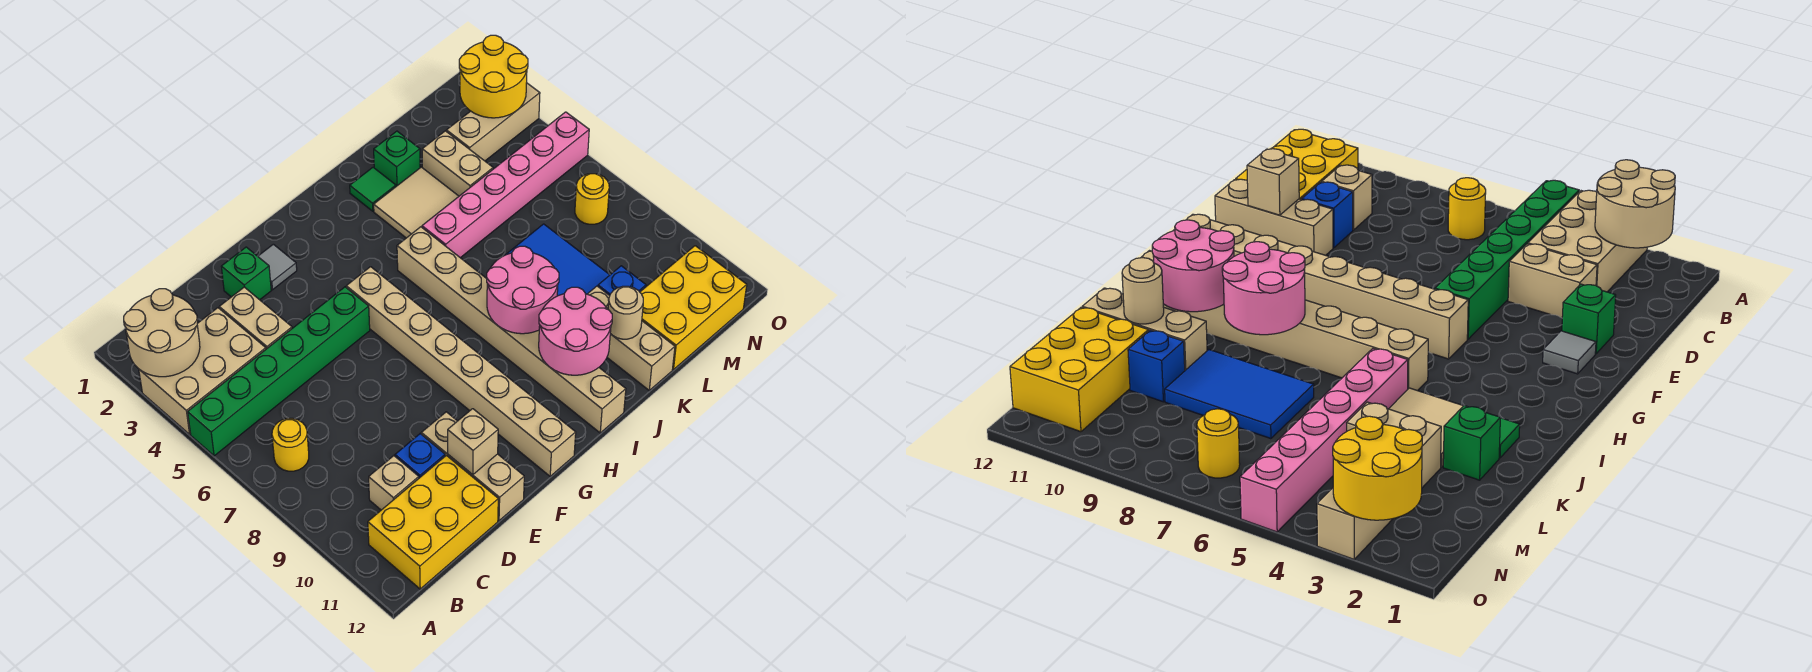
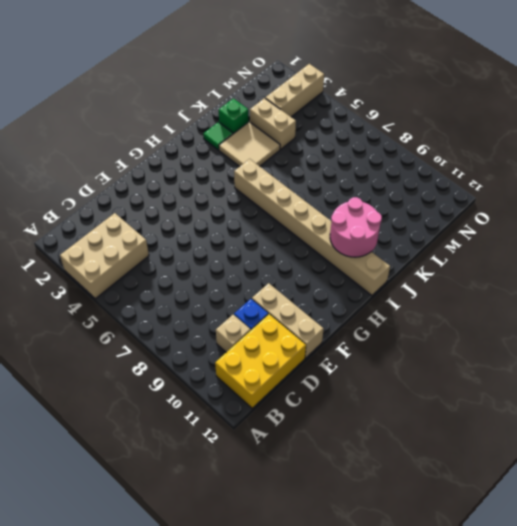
none -> green 1x6 brick [188,287,370,456]
none -> yellow 1x1 round brick [272,418,309,471]
none -> tan 1x2 brick [219,287,292,349]

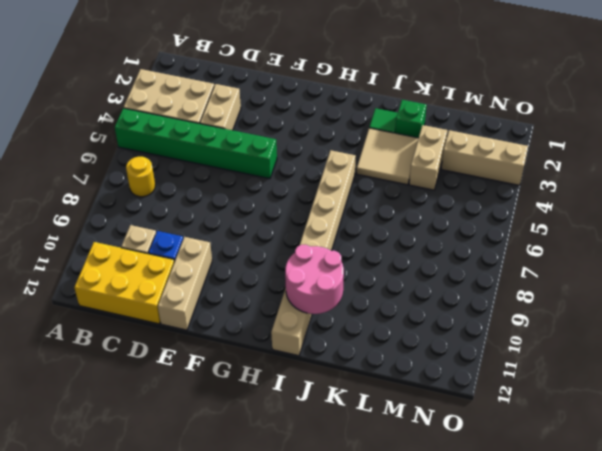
none -> green 1x1 brick [221,247,271,300]
none -> grey 1x1 tile [258,244,297,290]
none -> tan 1x8 brick [346,267,576,476]

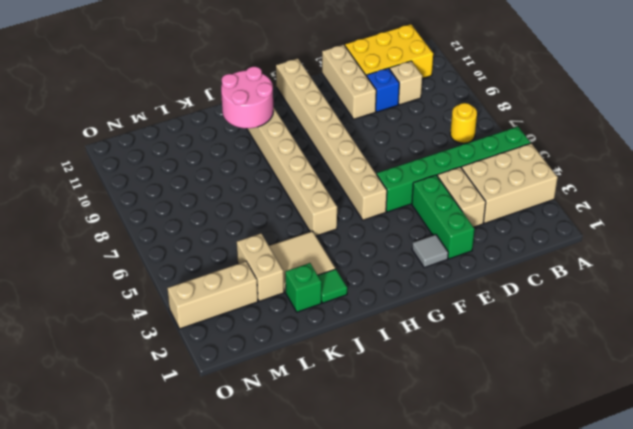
green 1x3 brick [412,175,474,259] -> green 1x1 brick [221,247,271,300]
none -> pink 1x6 brick [422,112,589,258]
none -> blue 2x3 tile [506,224,609,296]
none -> tan 1x3 brick [588,286,675,390]

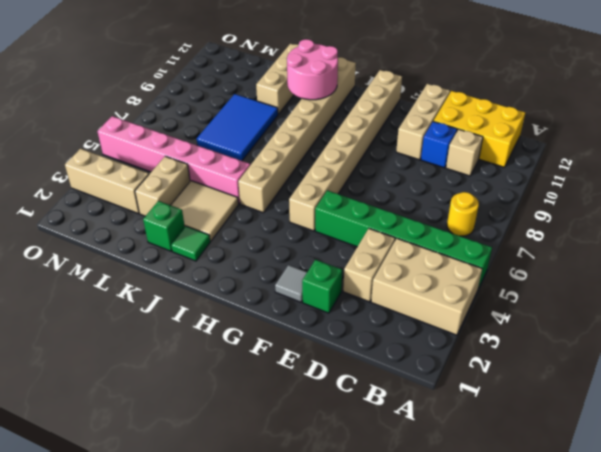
none -> blue 1x1 brick [598,266,646,296]
none -> yellow 2x3 brick [640,246,747,370]
none -> yellow 1x1 round brick [575,174,609,224]

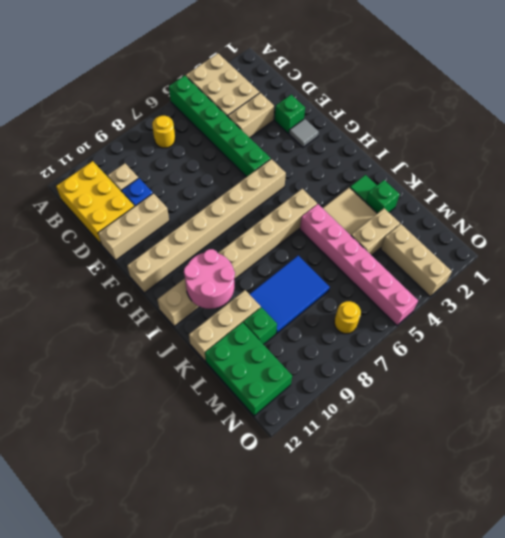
green 1x1 brick [243,307,277,345] -> blue 1x1 brick [598,266,646,296]
green 2x3 brick [205,322,292,416] -> yellow 2x3 brick [640,246,747,370]
none -> tan 2x2 round brick [124,289,200,377]
none -> tan 1x1 brick [448,409,498,475]
none -> pink 2x2 round brick [487,246,559,334]

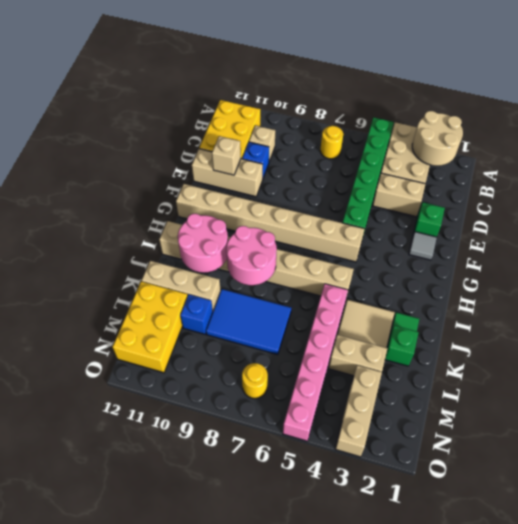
none -> tan 1x1 round brick [608,286,643,339]
none -> yellow 2x2 round brick [459,35,528,118]

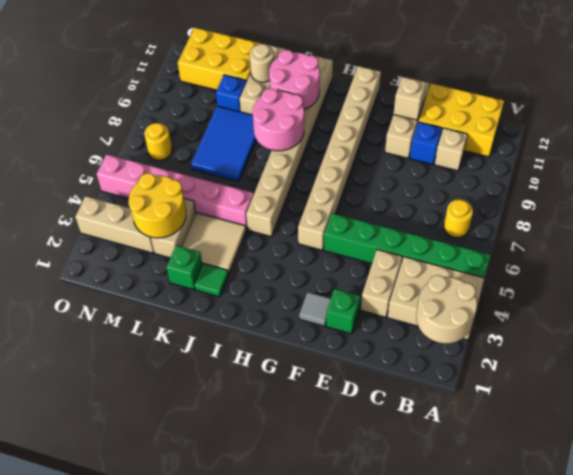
yellow 2x2 round brick [129,173,186,238] -> yellow 2x2 round brick moved to [459,35,528,118]

